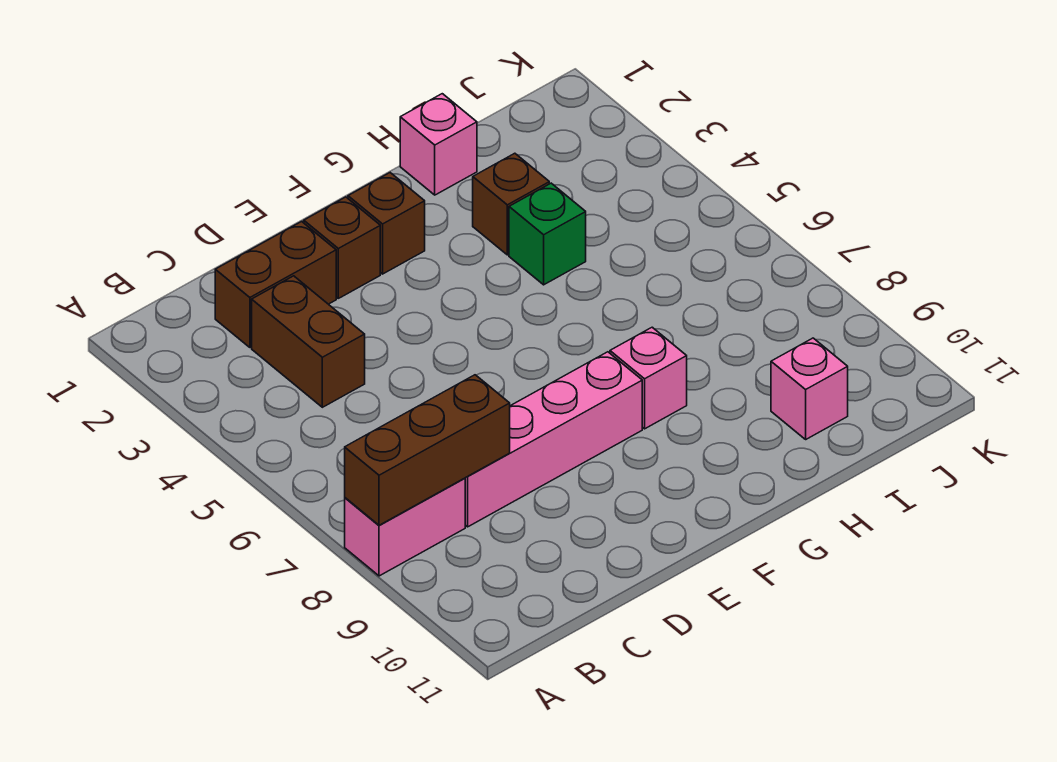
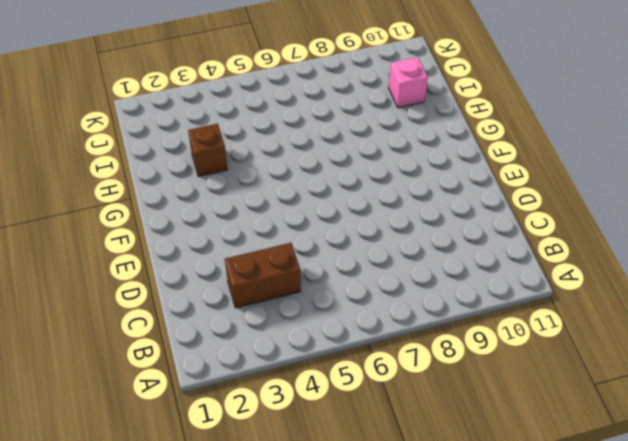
none -> pink 1x2 brick [345,478,465,576]
none -> brown 1x2 brick [215,222,336,347]
none -> pink 1x4 brick [465,352,642,527]

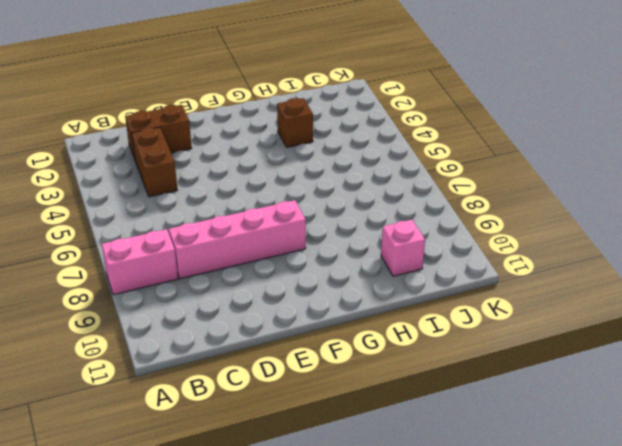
none -> brown 1x1 brick [304,197,380,298]
none -> brown 1x1 brick [348,173,425,274]
none -> pink 1x1 brick [610,327,687,429]

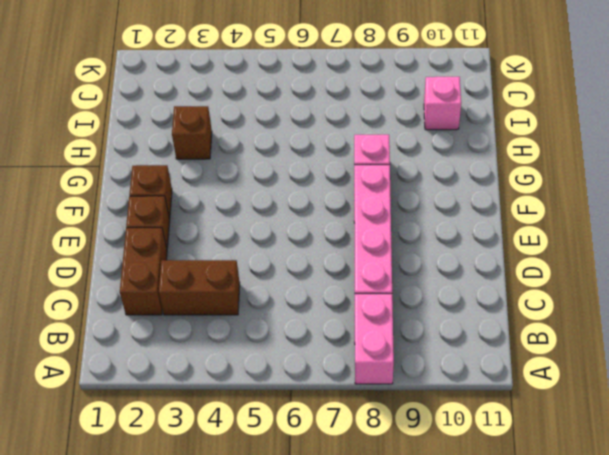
none -> pink 1x1 brick [400,94,477,195]
none -> green 1x1 brick [509,183,586,285]
none -> brown 1x3 brick [345,375,510,525]

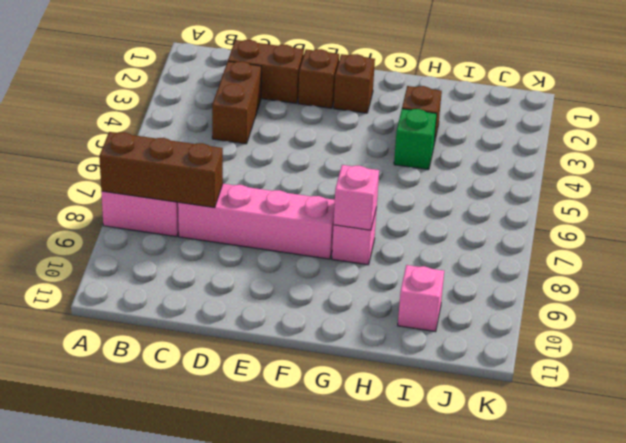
pink 1x1 brick [334,165,379,230] -> pink 1x1 brick moved to [400,94,477,195]

